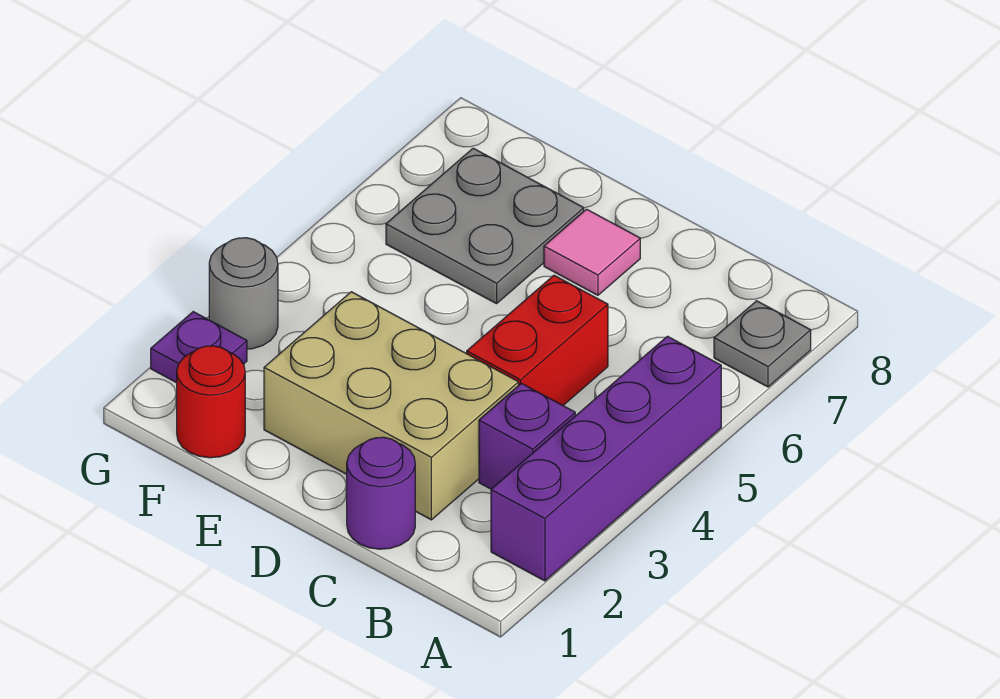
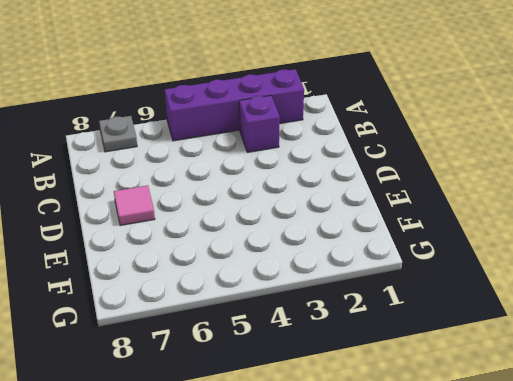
none -> purple 1x1 round brick [347,437,415,549]
none -> tan 2x3 brick [264,292,519,520]

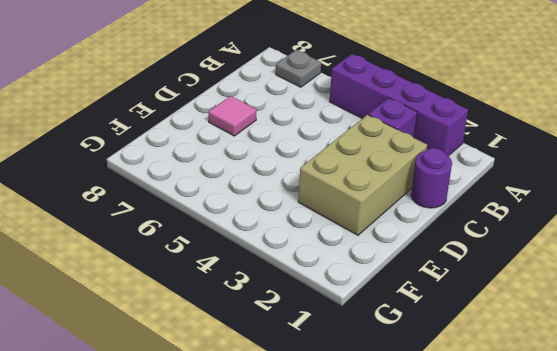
none -> red 1x2 brick [467,275,608,405]
none -> grey 2x2 plate [386,148,584,304]

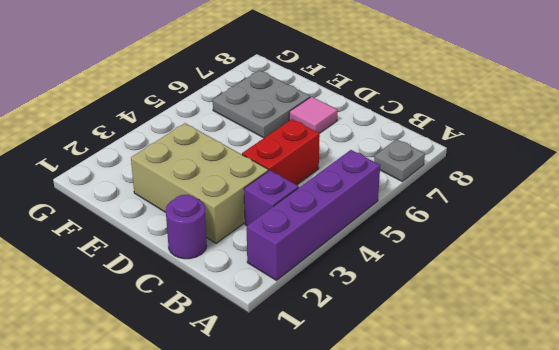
none -> red 1x1 round brick [177,346,245,458]
none -> purple 1x1 plate [151,312,247,383]

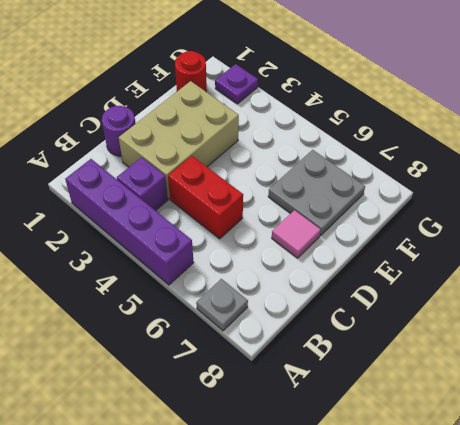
none -> grey 1x1 round brick [209,238,278,349]

